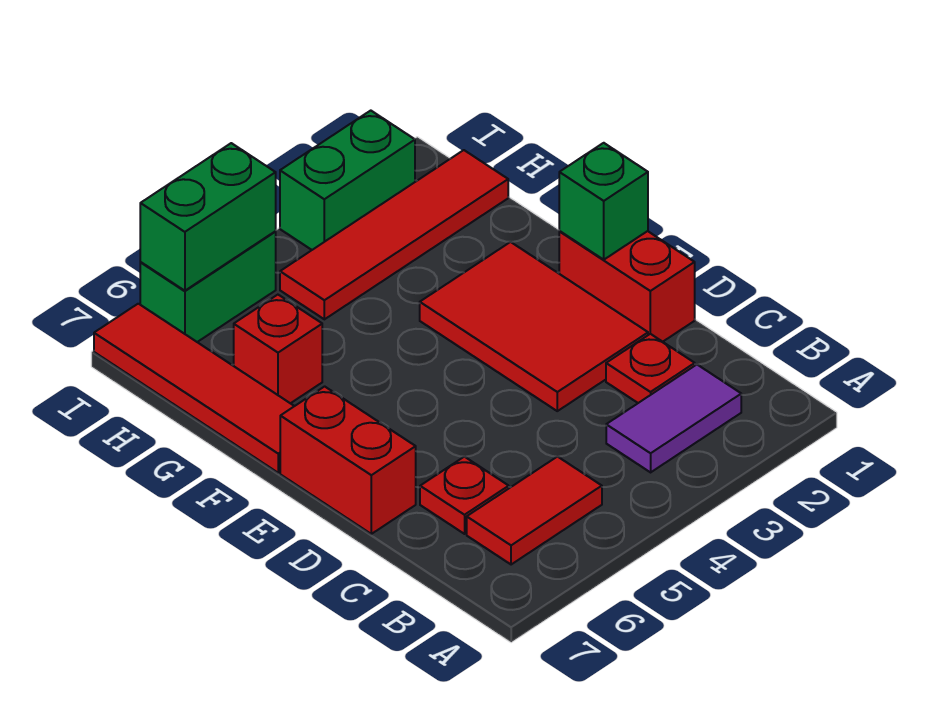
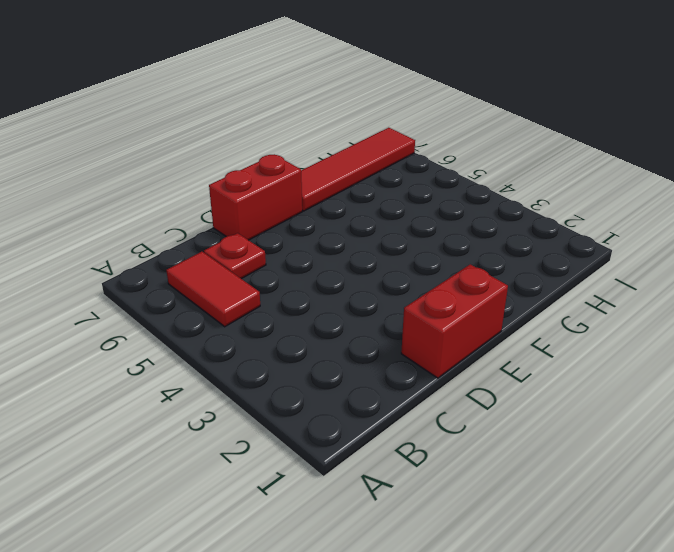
none -> purple 1x2 tile [606,365,741,472]
none -> red 1x1 plate [606,334,695,403]
none -> red 2x3 tile [420,242,648,411]

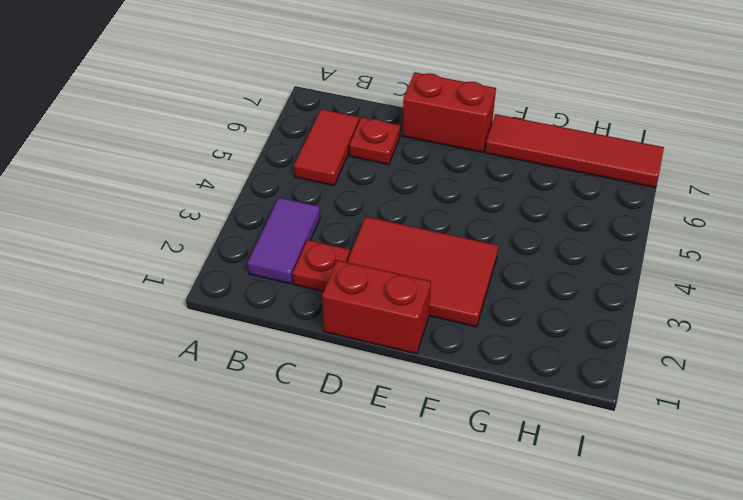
none -> red 1x1 brick [234,295,322,403]
none -> red 1x4 tile [280,150,508,319]
none -> green 1x2 brick [280,111,415,250]

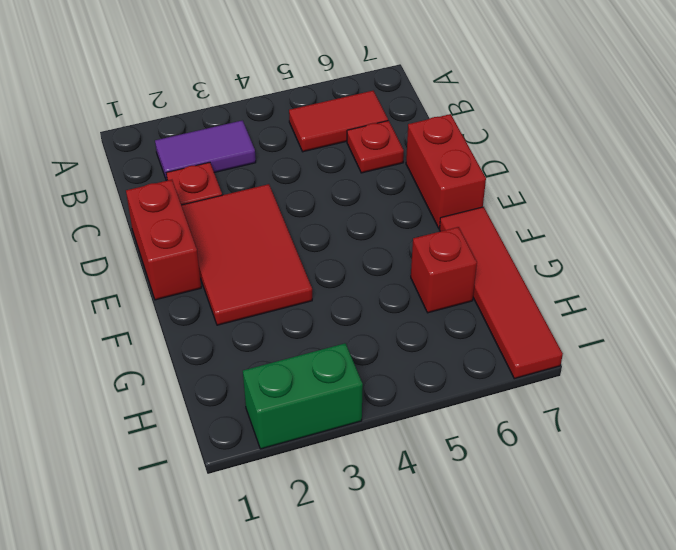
none -> red 1x4 tile [280,150,508,319]
none -> green 1x2 brick [140,232,276,342]
none -> green 1x1 brick [559,143,648,260]

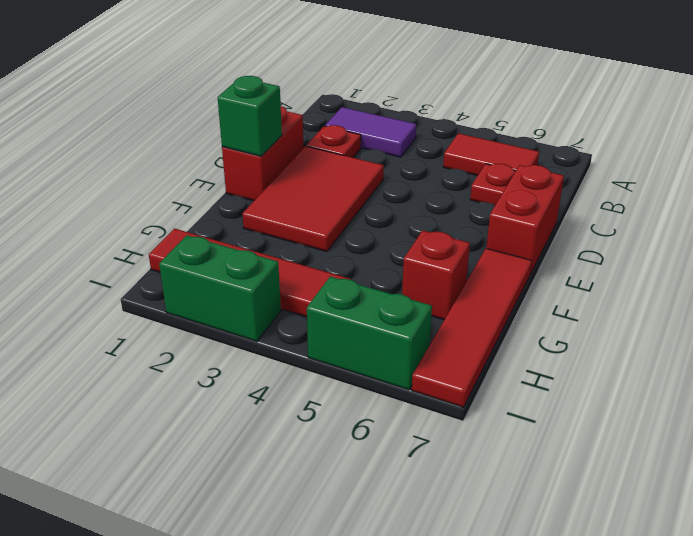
none -> green 1x2 brick [140,143,276,291]

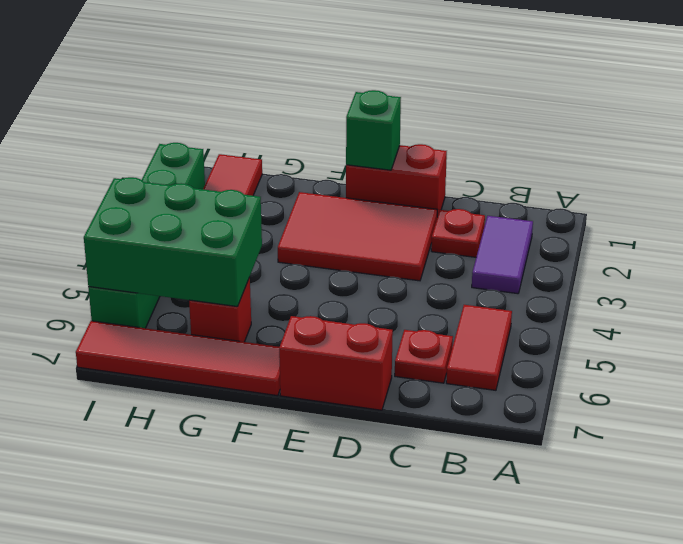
green 2x3 brick [84,177,262,307] -> green 1x2 brick [140,143,276,291]

